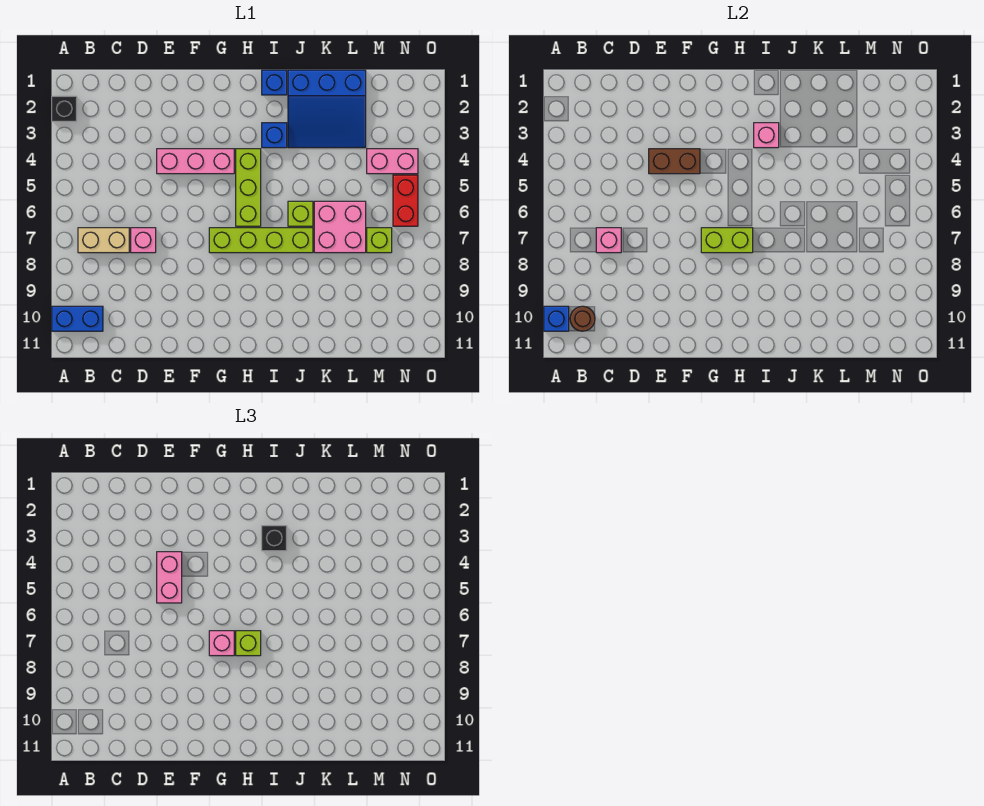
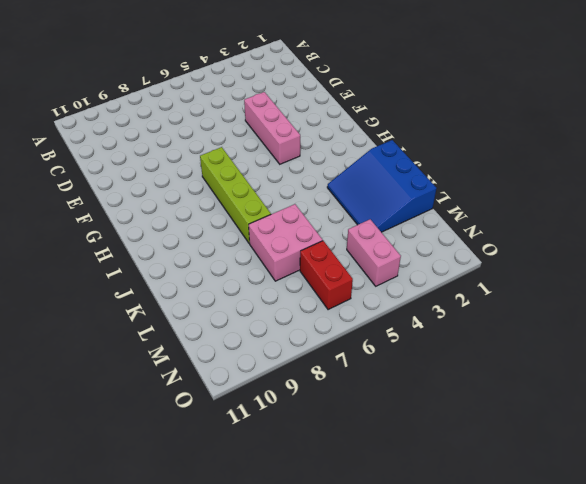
red 1x2 brick [300,241,353,310] -> red 1x2 brick turned to [393,175,418,226]
none -> black 1x1 brick [52,96,77,121]
none -> blue 1x2 brick [52,306,103,331]
none -> tan 1x2 brick [78,228,129,253]

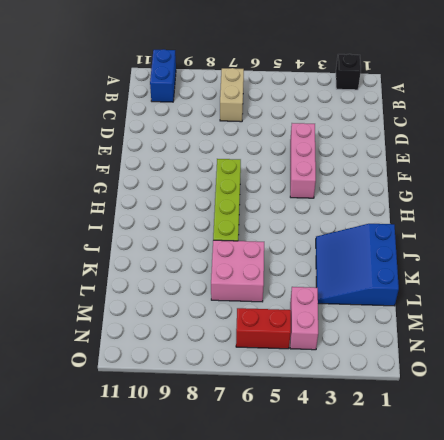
none -> pink 1x1 brick [131,228,156,253]
none -> lime 1x3 brick [236,149,261,226]
none -> blue 1x1 brick [262,70,287,95]

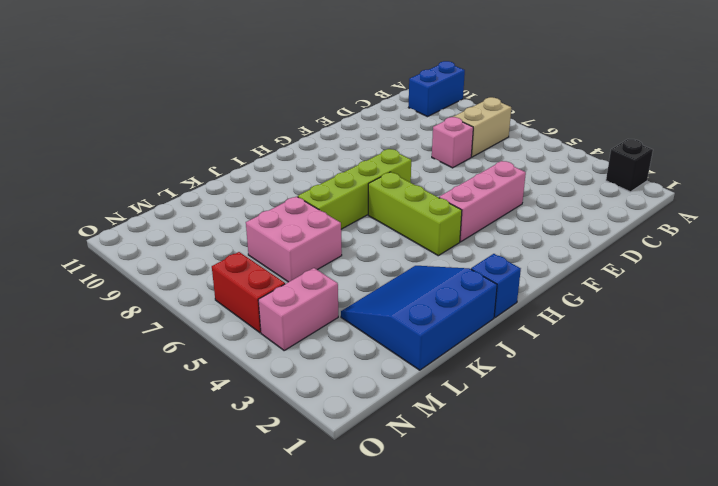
none -> blue 1x1 brick [262,123,287,148]
none -> lime 1x1 brick [288,201,313,226]
none -> lime 1x1 brick [367,228,392,253]

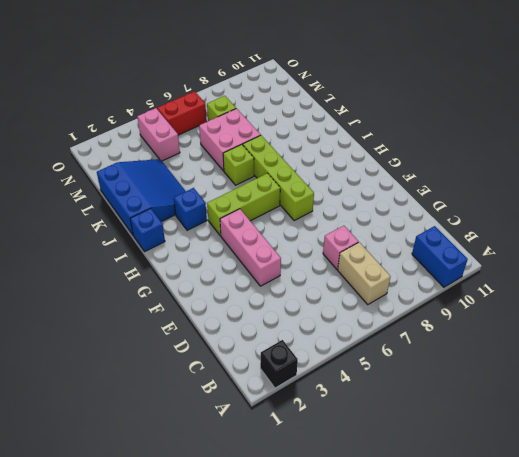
none -> blue 1x1 brick [544,306,569,331]
none -> brown 1x1 round brick [570,306,595,331]
none -> pink 1x1 brick [596,228,621,253]

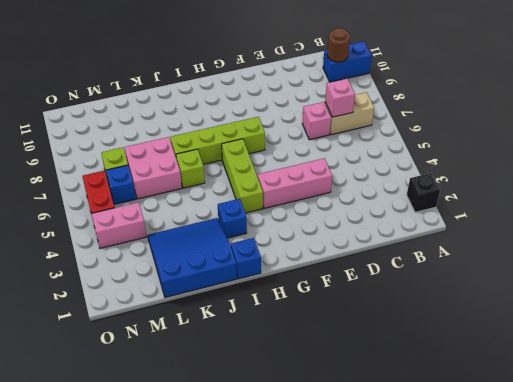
blue 1x1 brick [106,165,136,204] -> blue 1x1 brick moved to [544,306,569,331]
none -> brown 1x2 brick [649,149,700,174]
none -> lime 1x2 brick [701,228,753,253]
none -> pink 1x1 brick [754,123,779,148]

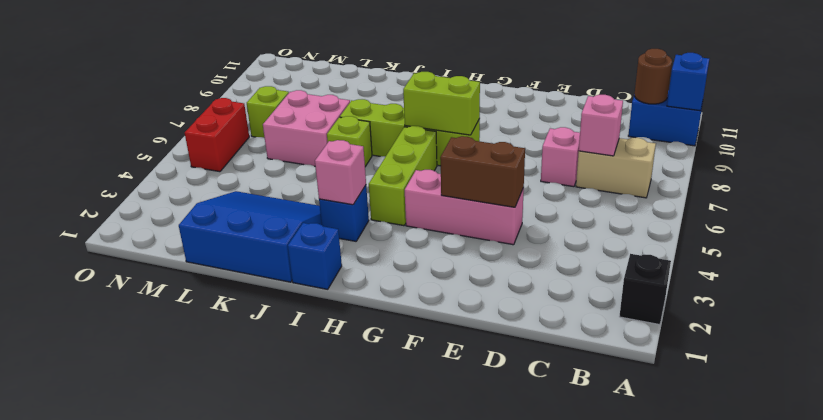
none -> pink 1x2 brick [367,149,418,174]
none -> pink 1x2 brick [157,552,182,603]
none -> pink 1x1 brick [209,631,234,656]

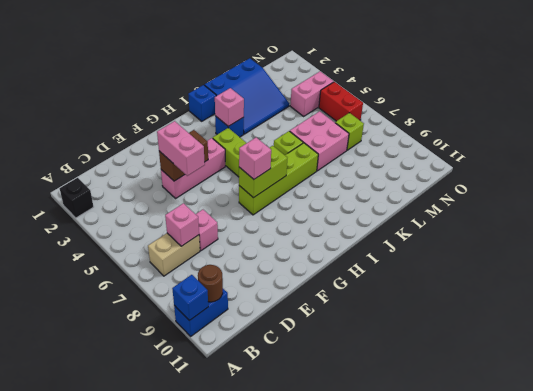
none -> lime 1x1 brick [236,631,261,656]
none -> black 1x1 brick [262,526,287,551]

